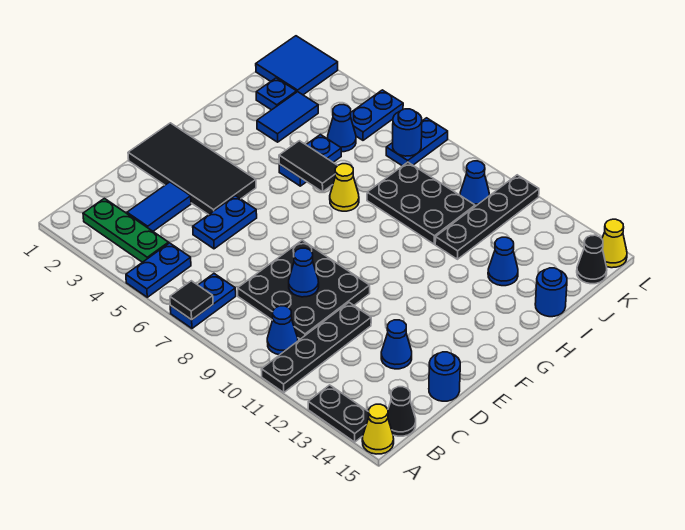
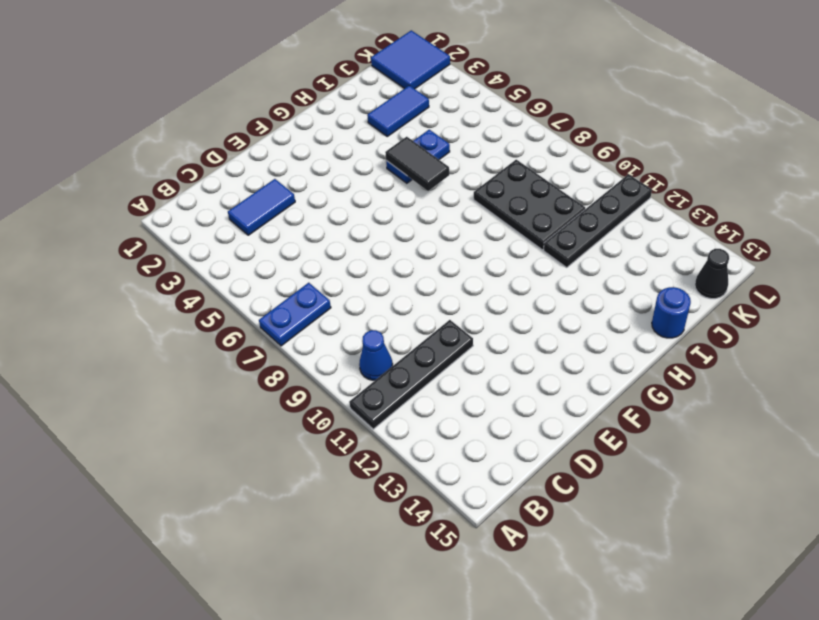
none -> blue 1x2 plate [126,243,191,297]
none -> black 1x2 plate [308,385,369,442]
none -> yellow 1x1 cone [362,404,394,454]
none -> green 1x3 plate [83,198,169,262]

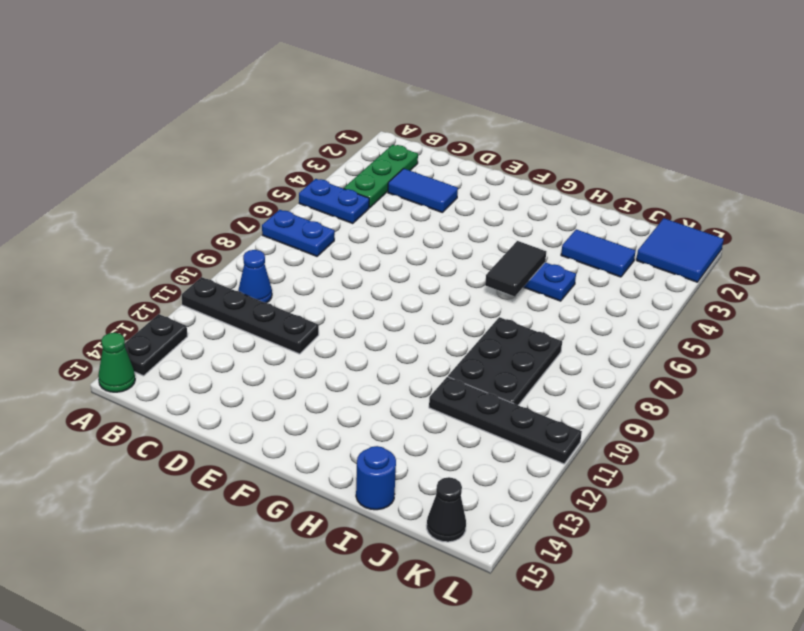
green 1x1 cone [98,333,135,392] -> yellow 1x1 cone [362,404,394,454]
none -> black 1x1 cone [388,387,416,436]
none -> black 3x3 plate [238,240,370,339]
none -> blue 1x2 plate [193,196,257,249]
none -> blue 1x1 cone [381,320,412,369]

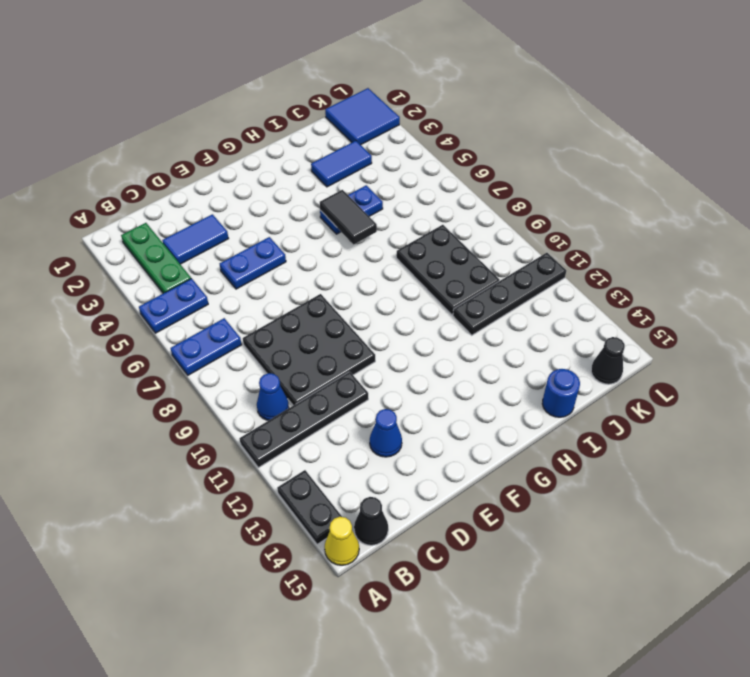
none -> blue 1x1 round brick [429,352,460,401]
none -> black 2x4 tile [128,123,256,215]
none -> yellow 1x1 cone [330,164,359,211]
none -> blue 1x1 cone [488,237,518,286]

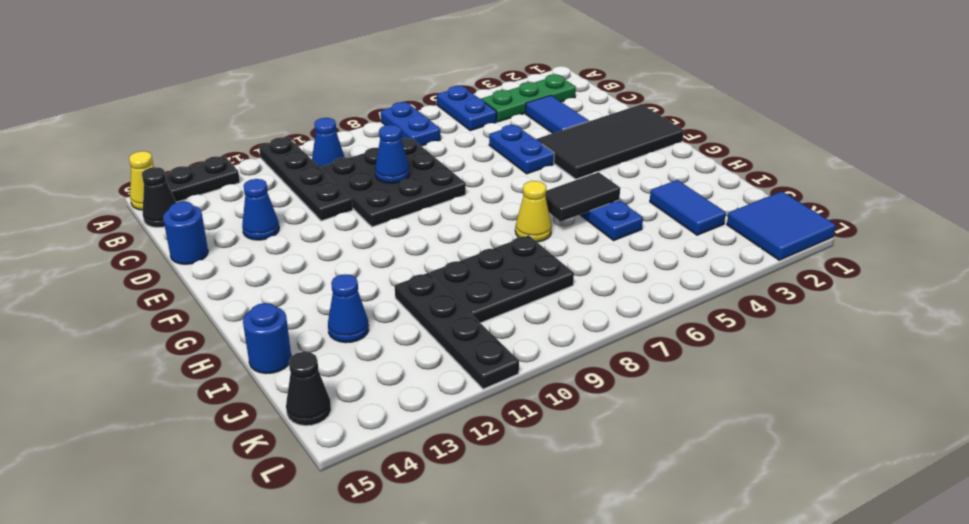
none -> blue 1x1 plate [256,78,297,110]
none -> blue 1x1 cone [328,105,356,152]
none -> blue 1x2 plate [351,90,403,140]
none -> blue 1x2 plate [386,118,448,166]

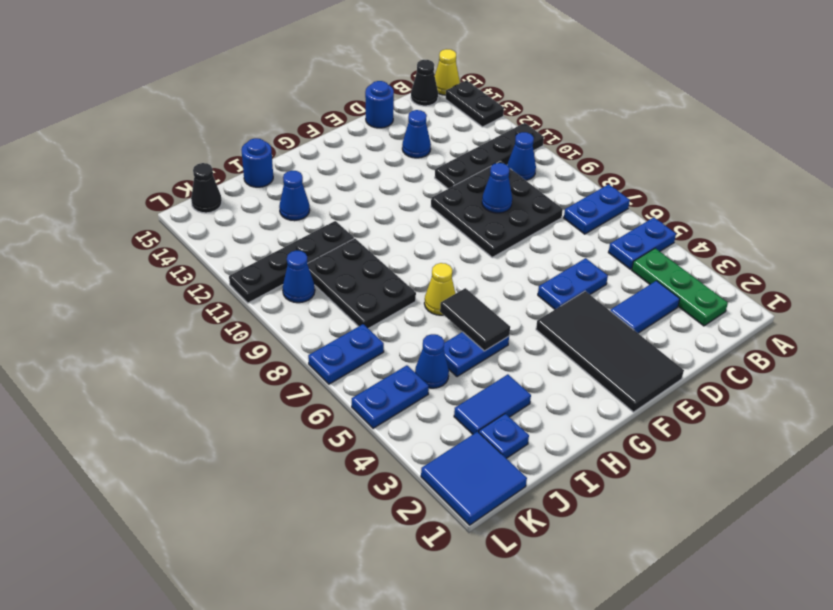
none -> yellow 1x1 cone [602,219,627,268]
none -> black 1x1 tile [170,281,213,320]
none -> blue 1x1 round brick [393,109,422,156]

